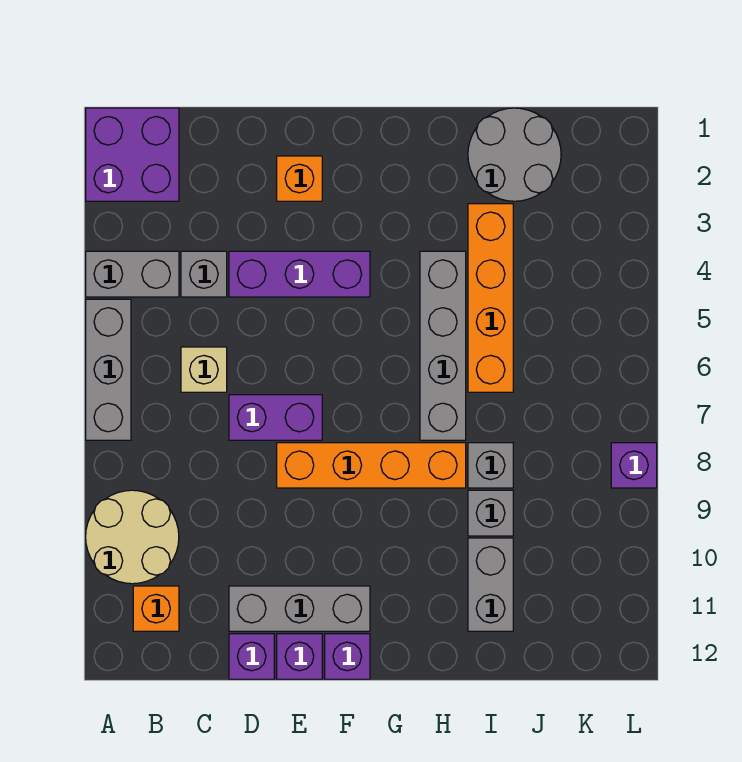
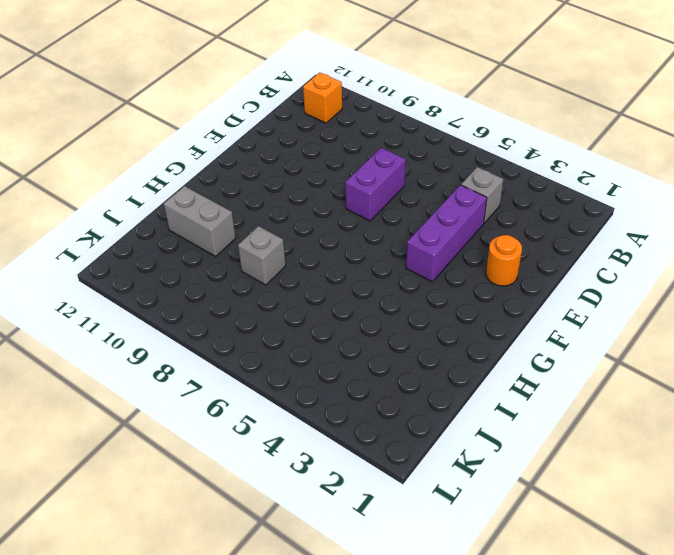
orange 1x1 round brick [486,235,522,286] -> orange 1x1 brick [277,156,322,201]
none -> purple 2x2 brick [86,108,179,201]
none -> grey 1x2 brick [86,251,179,297]
none -> grey 1x3 brick [86,299,131,440]

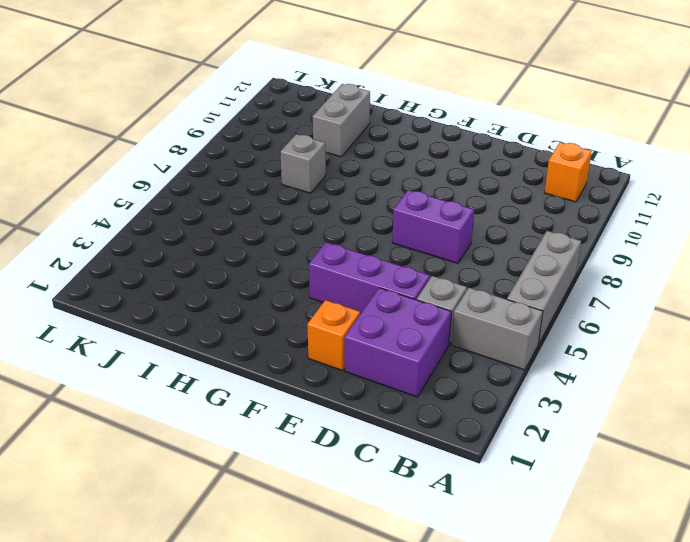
purple 2x2 brick [345,288,451,397] -> purple 2x2 brick moved to [86,108,179,201]
none -> tan 2x2 round brick [86,490,179,584]
none -> tan 1x1 brick [181,347,227,392]
none -> grey 1x3 brick [229,586,370,631]

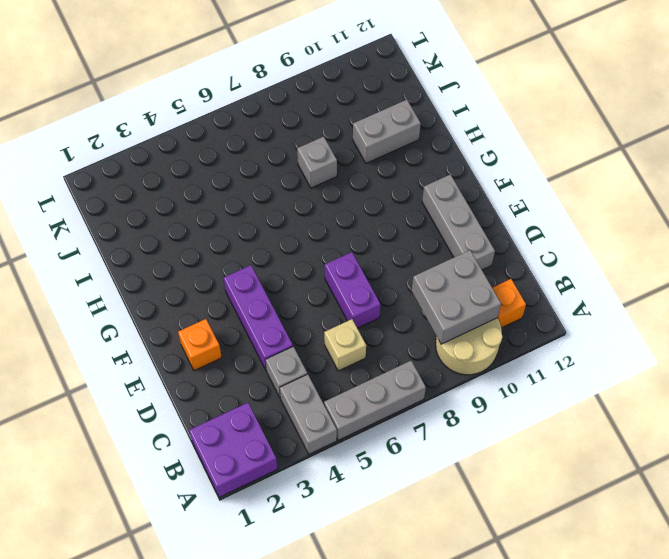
grey 2x2 brick [412,250,501,344] -> none
none -> purple 1x1 brick [229,634,274,679]
none -> orange 1x4 brick [277,443,466,488]
none -> purple 1x1 brick [277,634,322,679]

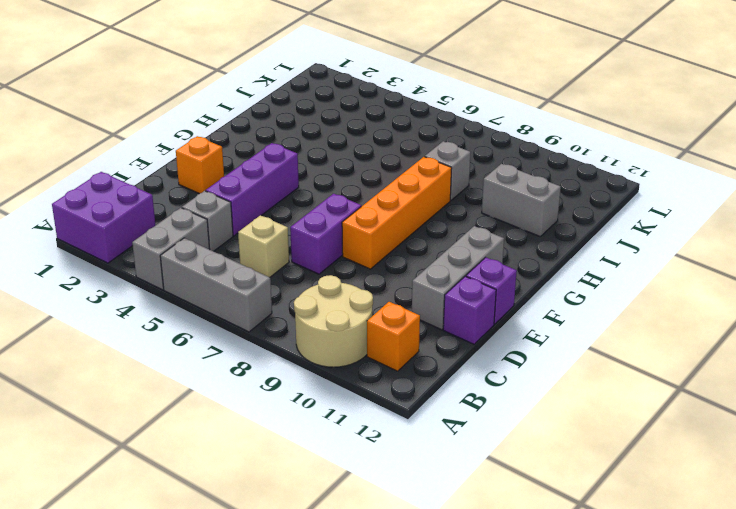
none -> purple 1x1 brick [325,634,370,679]
none -> grey 1x4 brick [420,251,466,440]
none -> grey 2x2 round brick [468,108,561,201]

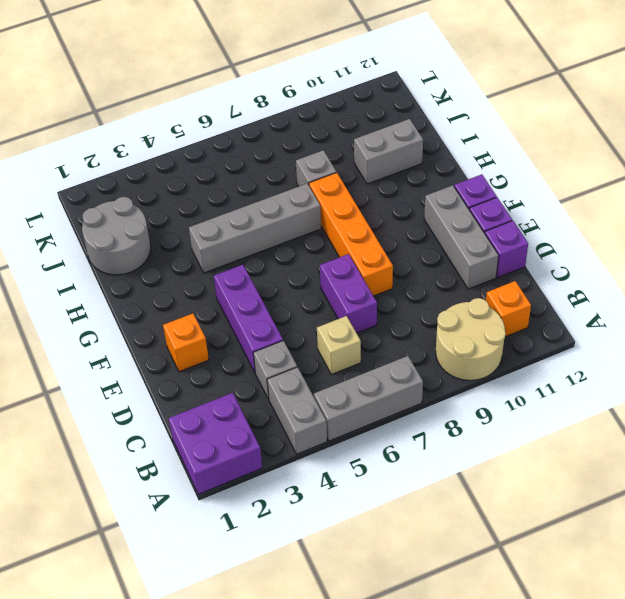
none -> orange 1x4 brick [468,204,513,392]
none -> grey 1x1 brick [468,490,513,536]
none -> purple 1x1 brick [611,443,657,488]

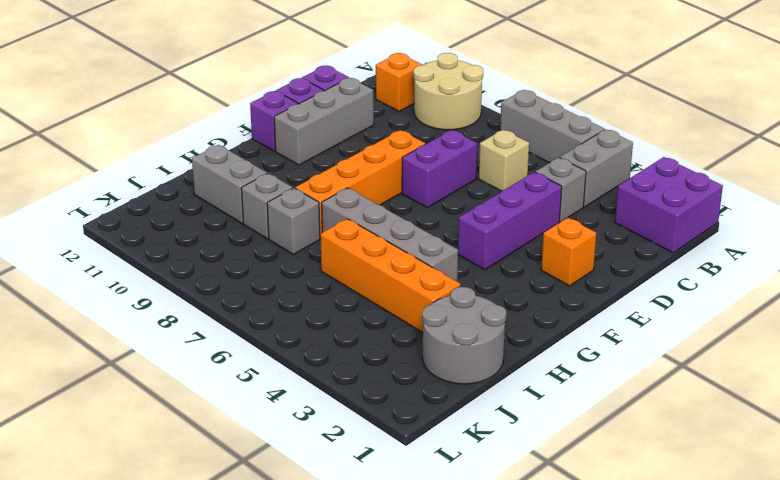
none -> purple 1x1 brick [611,443,657,488]

